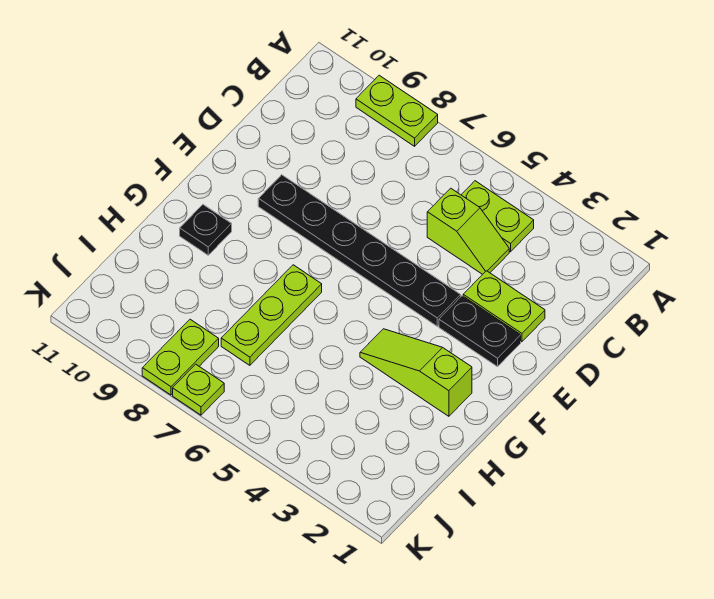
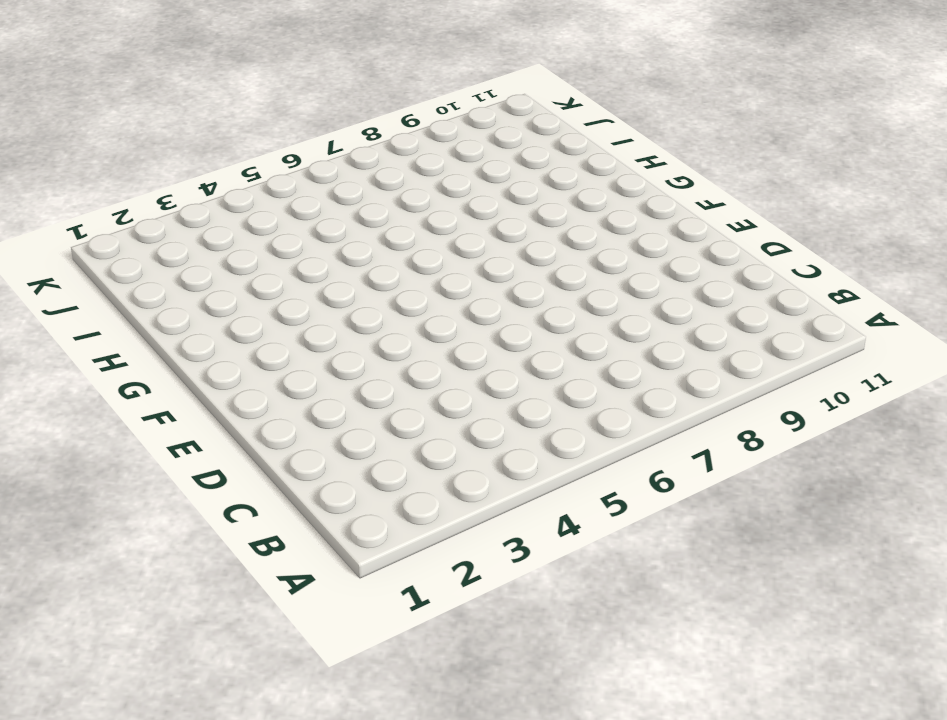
none -> lime 1x2 plate [356,75,438,146]
none -> lime 1x2 plate [461,181,534,252]

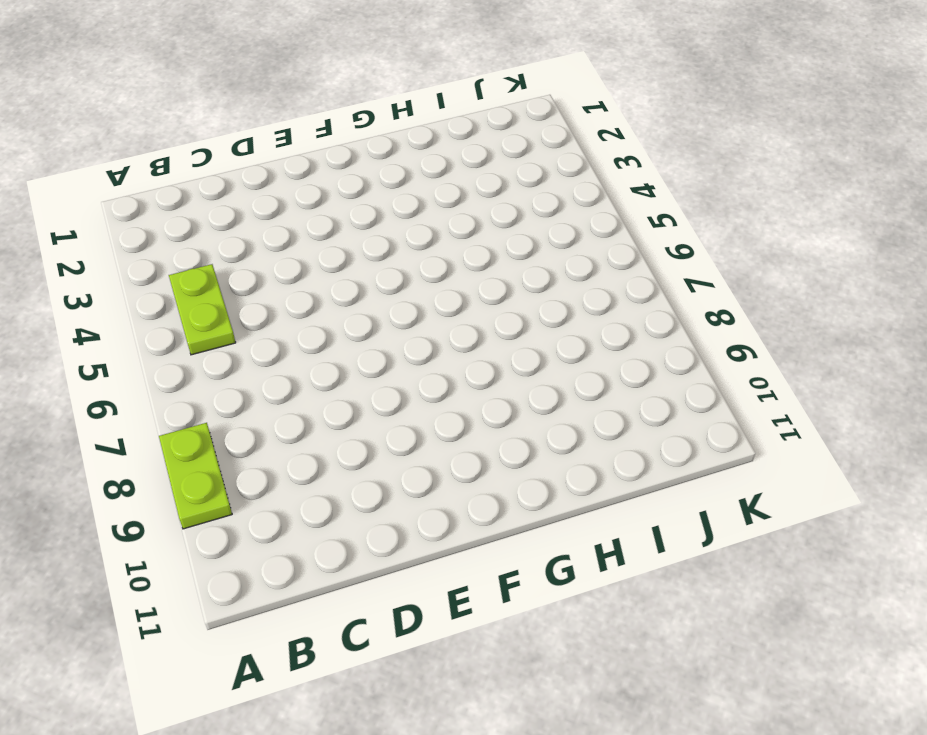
none -> lime 1x2 slope [427,188,509,274]
none -> lime 1x2 plate [463,271,545,342]

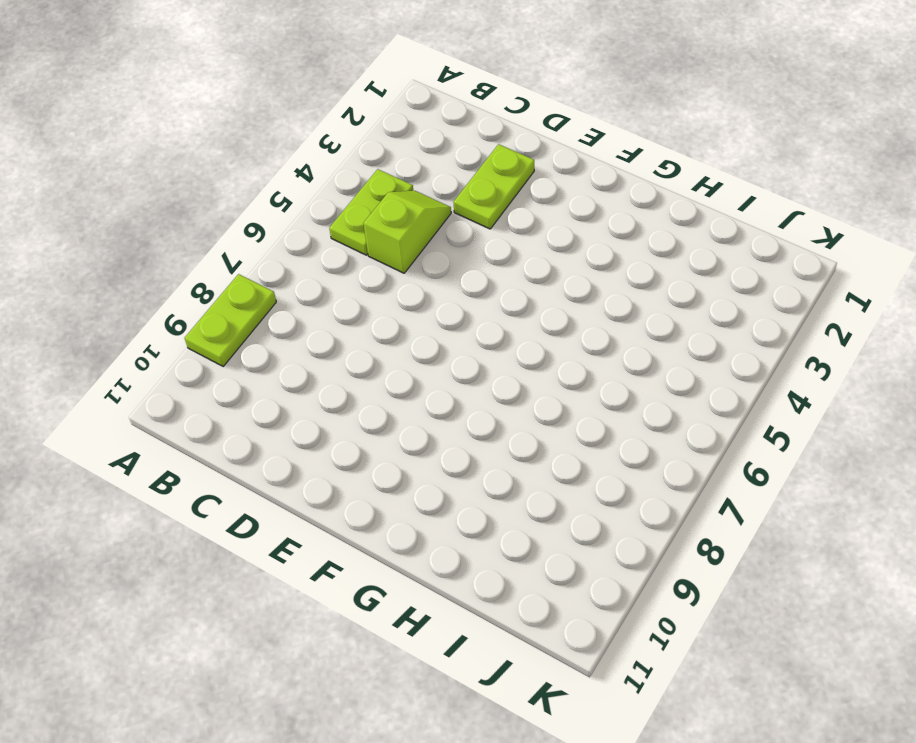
none -> black 1x2 plate [439,296,521,367]
none -> black 1x6 plate [258,175,461,326]

